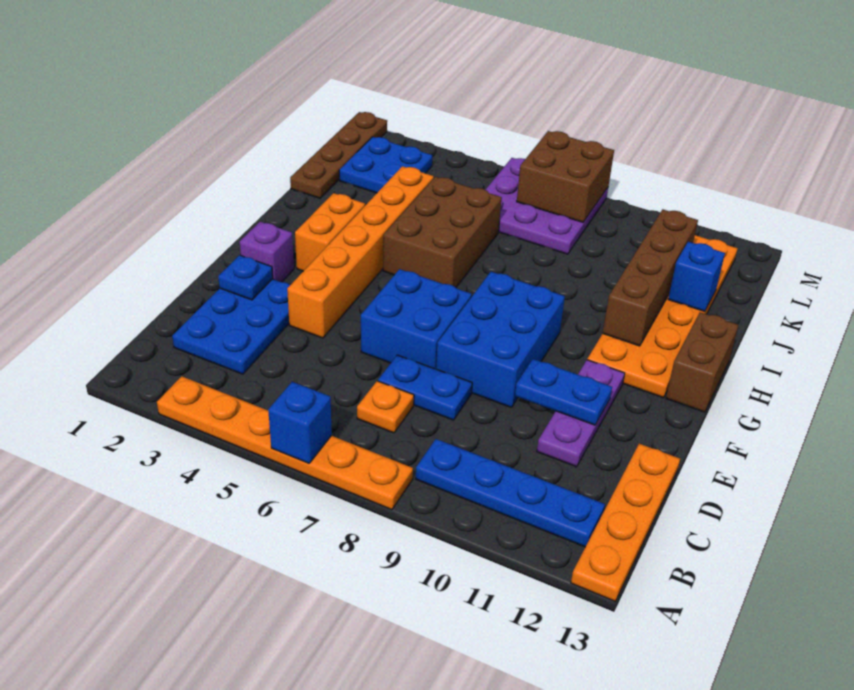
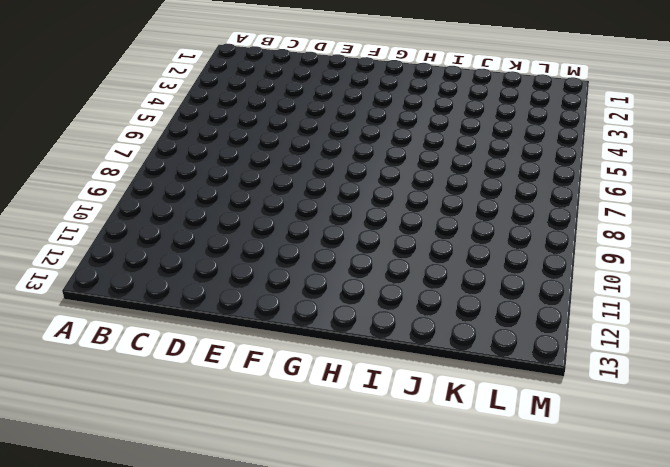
none -> orange 1x6 plate [157,376,413,510]
none -> orange 1x4 plate [571,444,680,601]
none -> blue 1x4 plate [416,439,605,547]

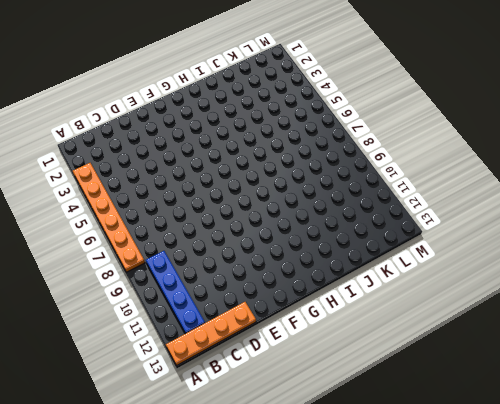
none -> blue 2x3 plate [172,279,290,374]
none -> orange 1x1 plate [357,381,414,433]
none -> blue 1x2 plate [378,355,472,420]

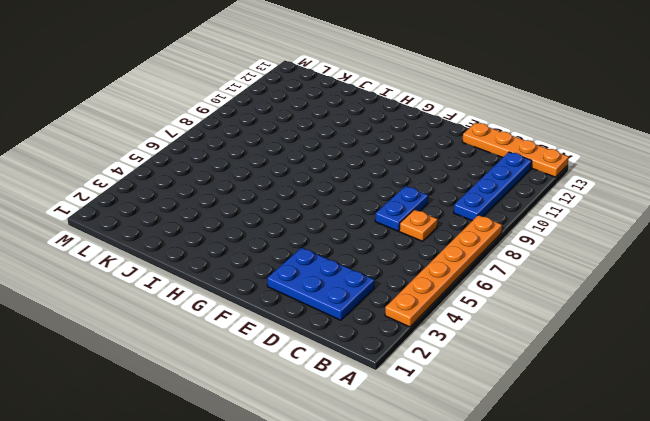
none -> purple 1x3 plate [537,360,625,467]
none -> orange 1x6 brick [287,166,434,338]
none -> blue 2x2 brick [361,269,472,369]

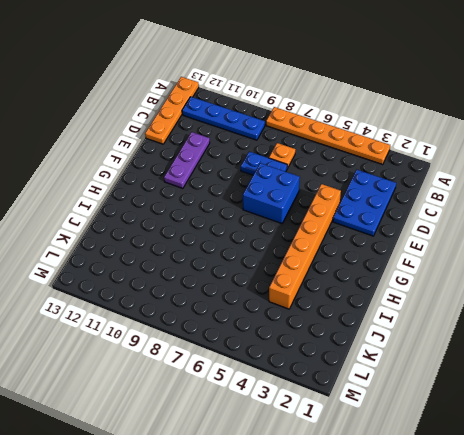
none -> blue 2x3 brick [436,272,565,408]
none -> purple 1x1 brick [240,222,294,282]
none -> orange 1x2 brick [295,193,365,271]

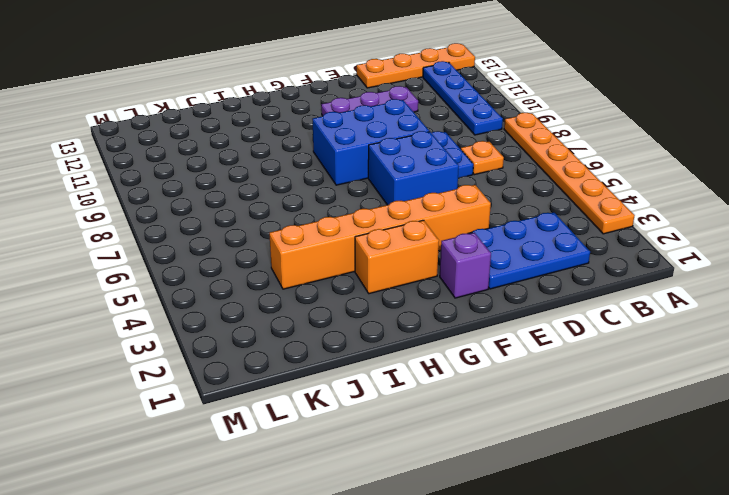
none -> orange 2x6 plate [587,235,738,398]
none -> brown 1x2 brick [666,312,739,412]
none -> brown 2x3 brick [383,177,502,287]

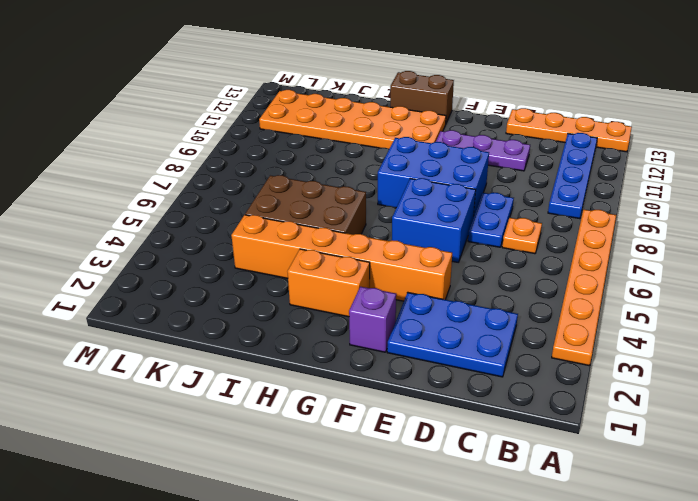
none -> brown 1x4 plate [290,112,387,198]
none -> blue 2x2 plate [339,137,432,193]
none -> purple 3x3 plate [485,158,608,254]

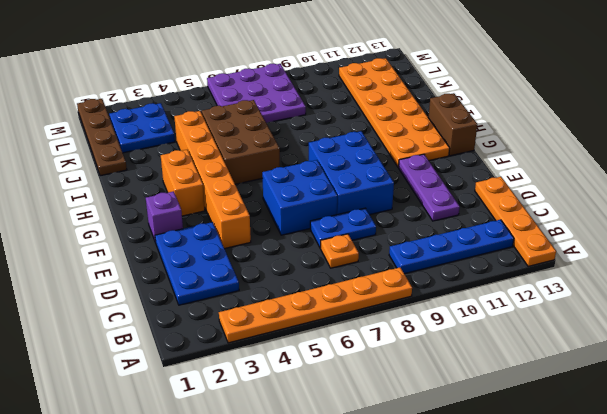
none -> blue 1x1 brick [268,382,332,463]
none -> blue 1x1 plate [218,255,273,300]
none -> blue 1x2 plate [515,359,612,425]

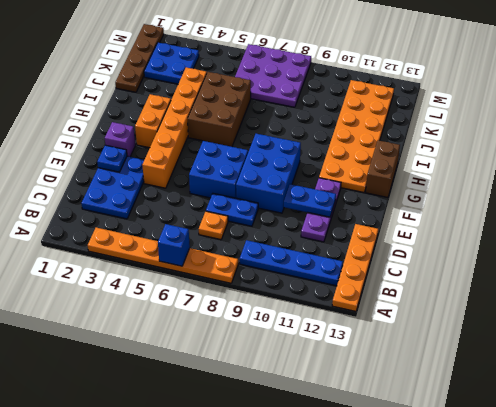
none -> brown 1x4 brick [603,209,698,346]
none -> blue 1x1 brick [668,242,725,311]
none -> brown 2x2 brick [517,131,614,222]

